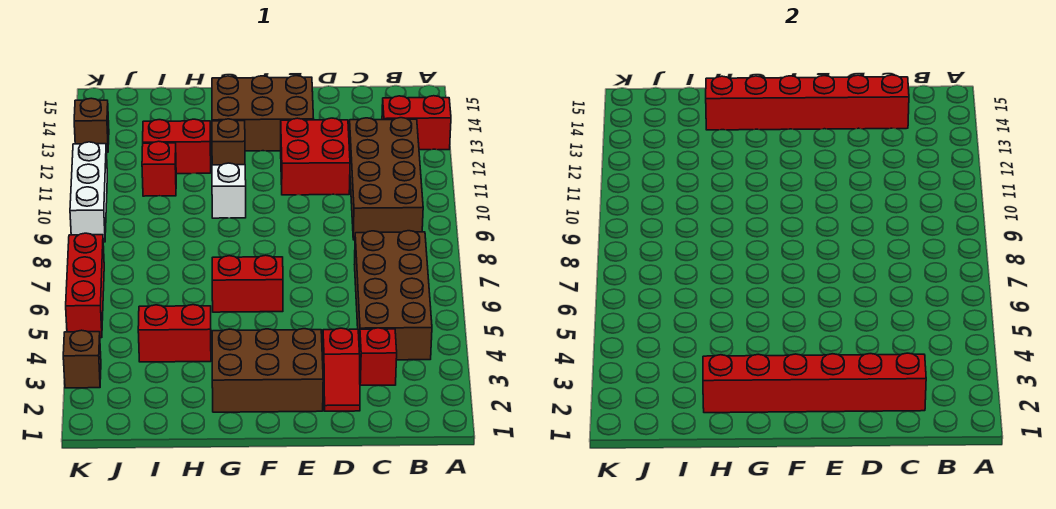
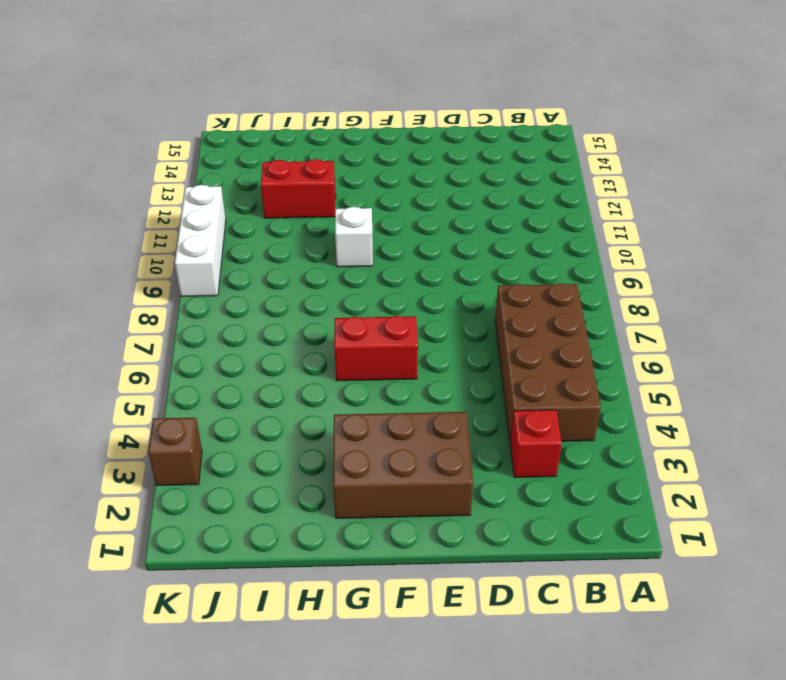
none -> red 1x2 brick [382,96,451,150]
none -> brown 2x4 brick [349,118,423,240]
none -> red 1x2 slope [323,328,360,411]

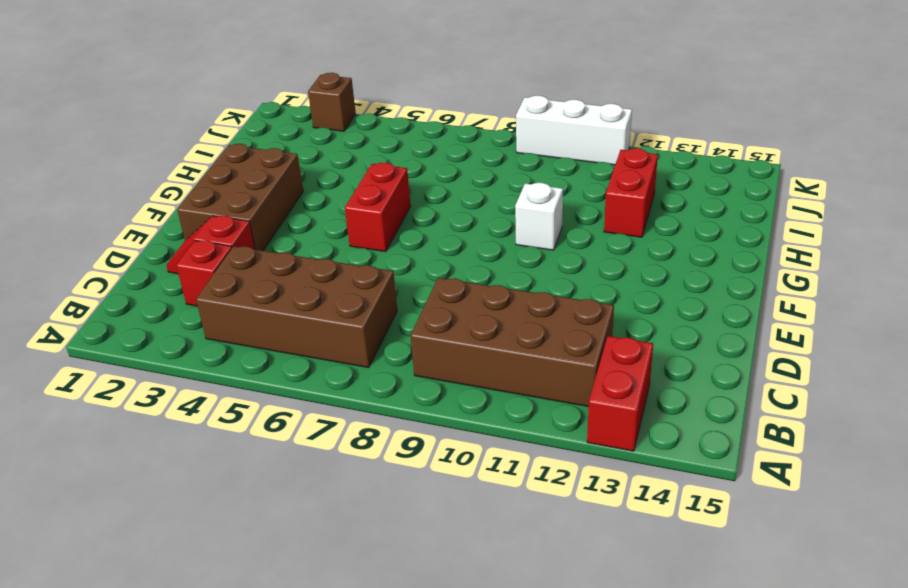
none -> red 2x2 brick [281,118,350,195]
none -> brown 2x3 brick [212,76,314,151]
none -> brown 1x1 brick [212,119,245,165]

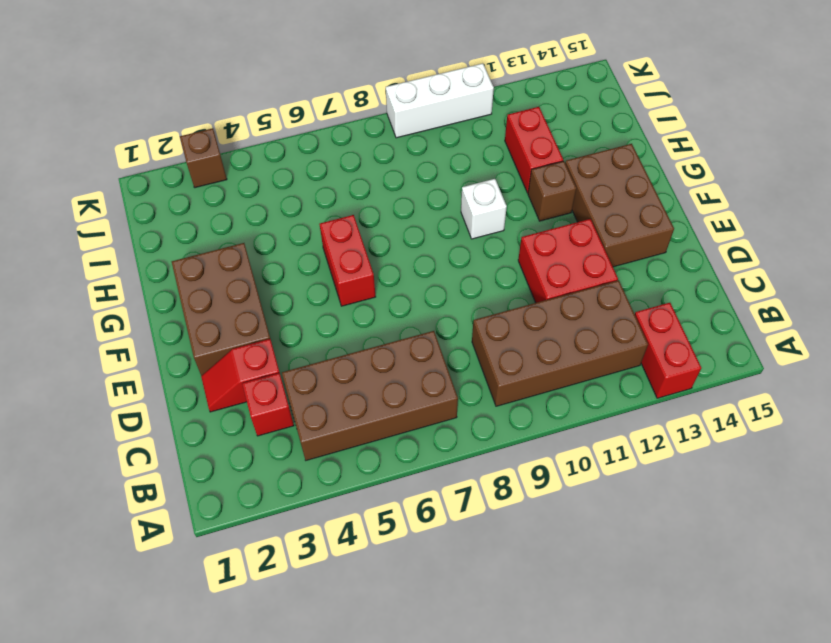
none -> red 1x2 brick [138,305,211,362]
none -> red 1x1 brick [142,141,176,196]
none -> red 1x3 brick [66,233,104,338]

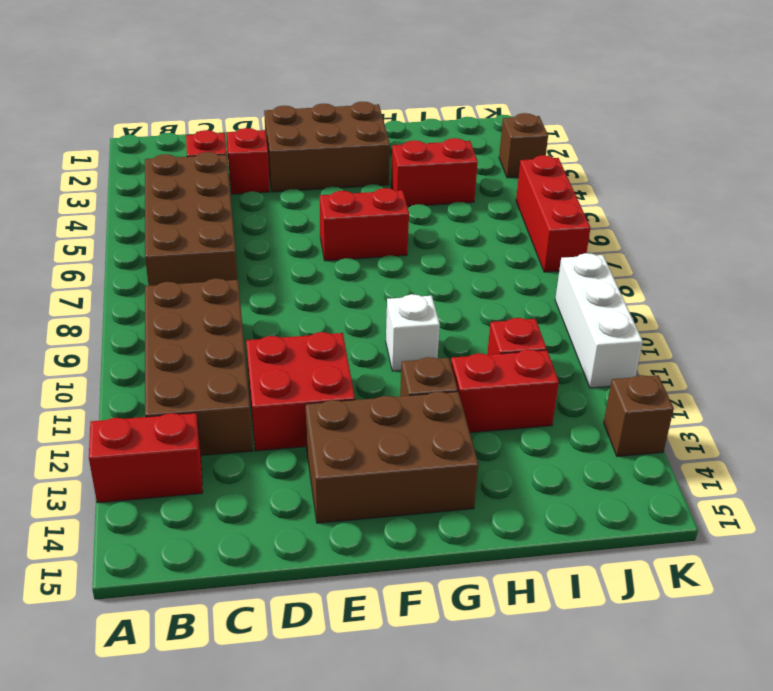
none -> red 1x6 brick [703,353,926,413]
none -> red 1x6 brick [706,75,909,130]

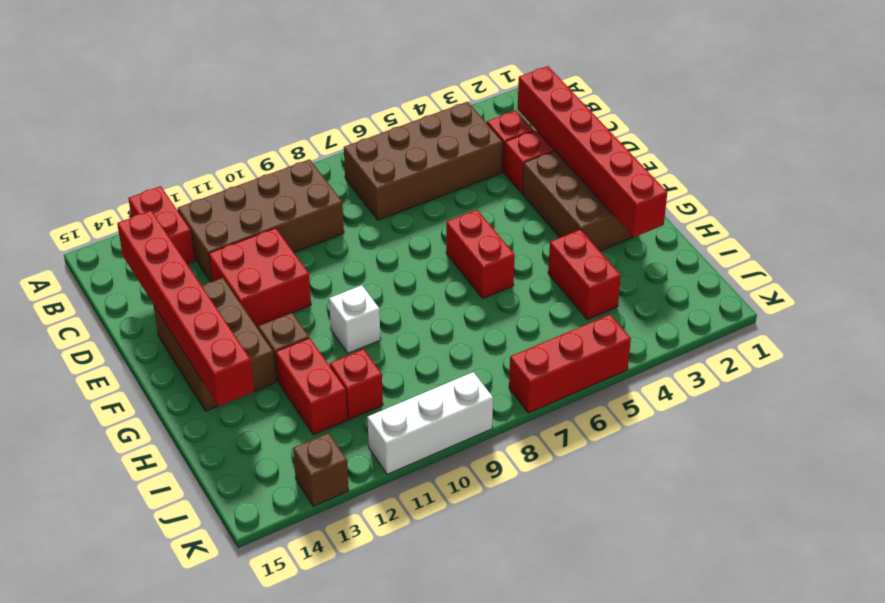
none -> brown 1x1 brick [63,330,101,388]

